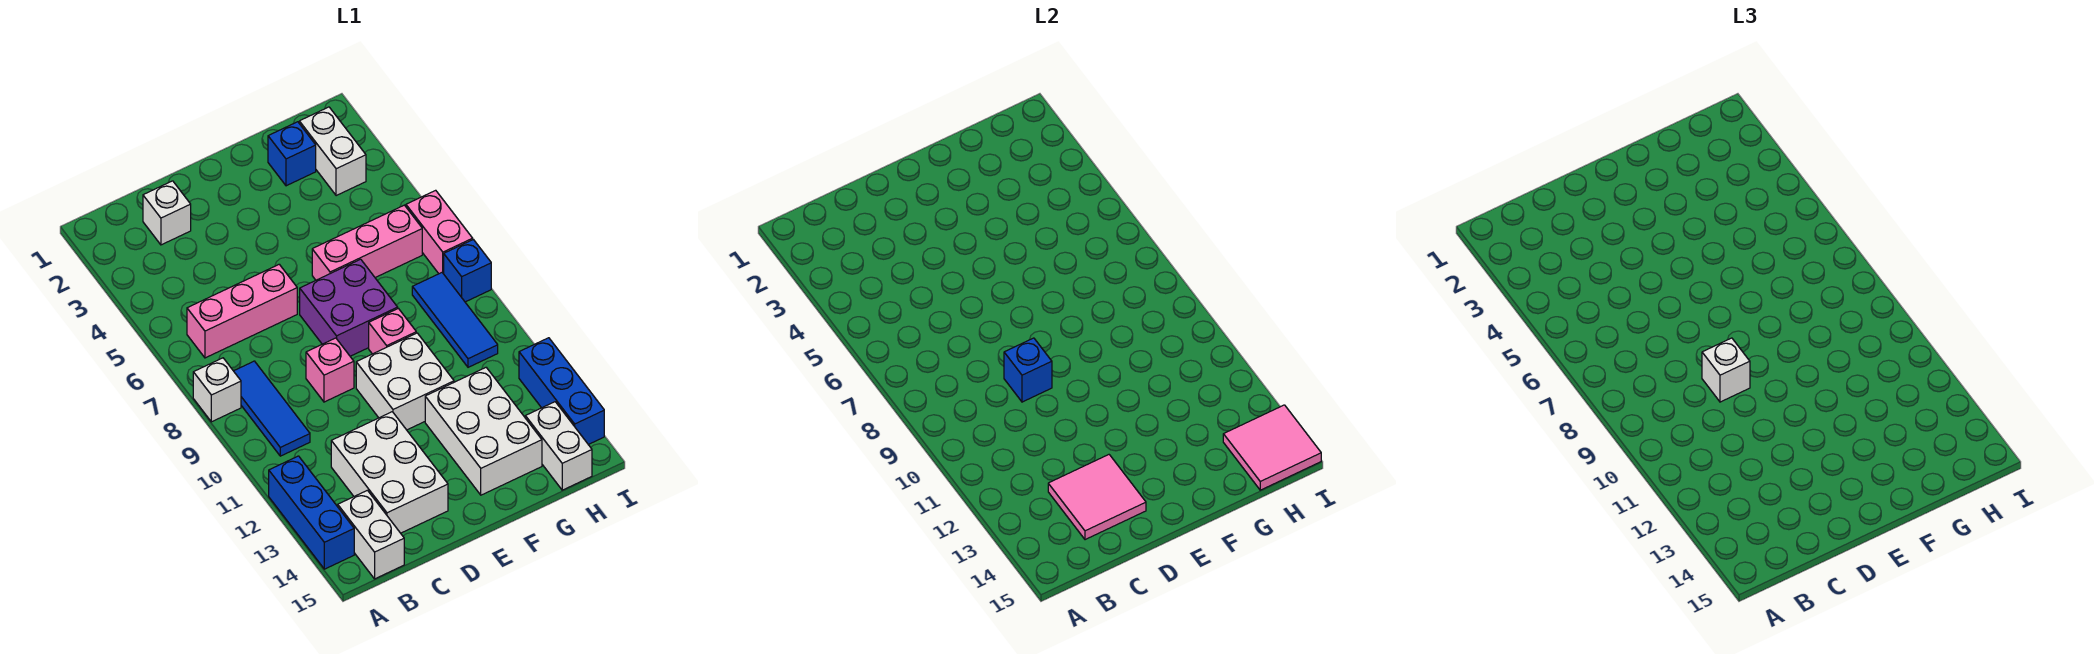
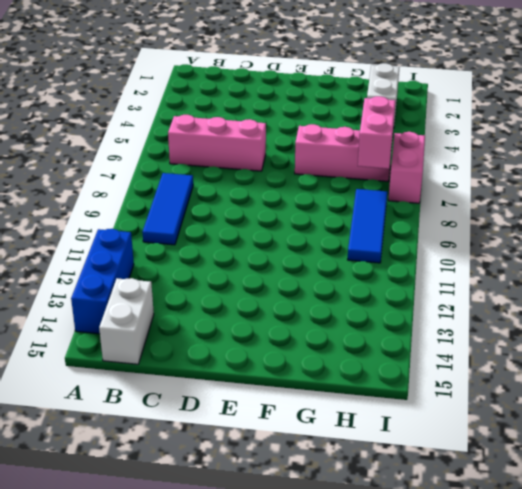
pink 1x2 brick [358,96,395,169] -> none
none -> white 1x1 brick [193,358,241,422]
none -> white 1x1 brick [143,181,191,245]
none -> white 2x3 brick [331,412,448,533]

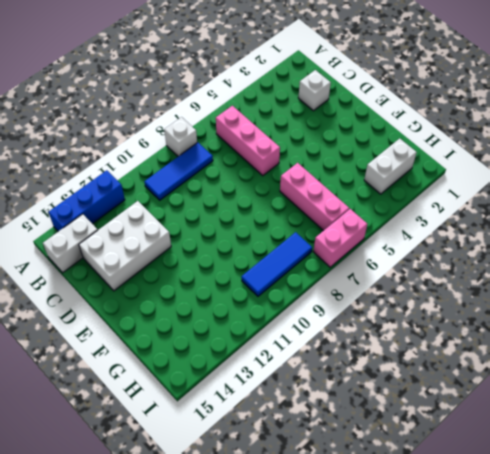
none -> pink 1x1 brick [306,338,354,402]
none -> purple 2x2 brick [300,259,398,356]
none -> white 2x2 brick [356,333,454,430]

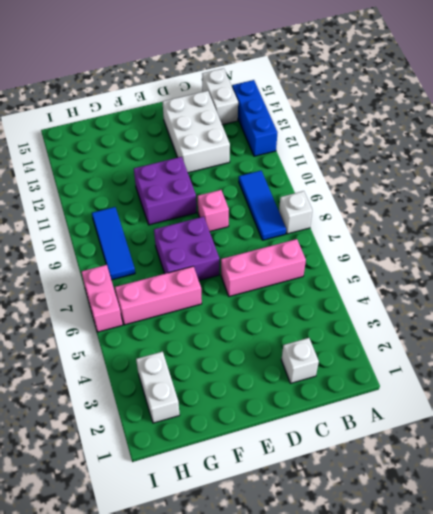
purple 2x2 brick [134,157,197,225] -> white 2x2 brick [356,333,454,430]
none -> pink 1x1 brick [369,308,416,354]
none -> white 2x3 brick [425,368,542,495]
none -> blue 1x1 brick [268,122,316,186]

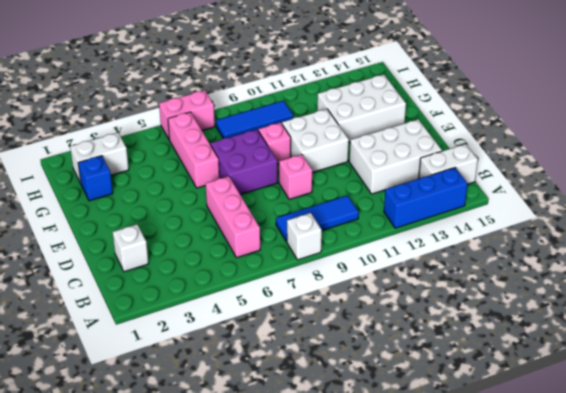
none -> white 1x2 brick [525,402,592,490]
none -> blue 1x1 brick [444,240,491,302]
none -> blue 1x3 brick [519,338,604,445]

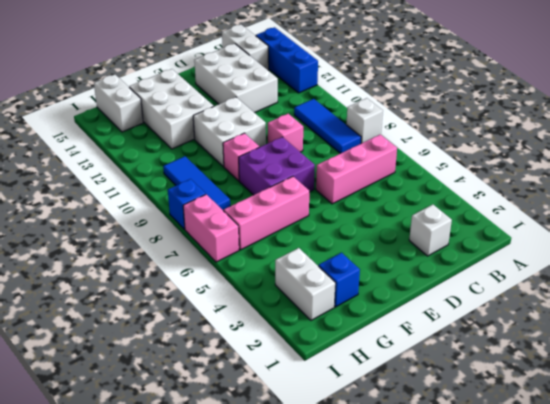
none -> blue 1x3 brick [519,338,604,445]
none -> pink 2x2 tile [1048,455,1146,540]
none -> blue 1x1 brick [1004,338,1052,402]

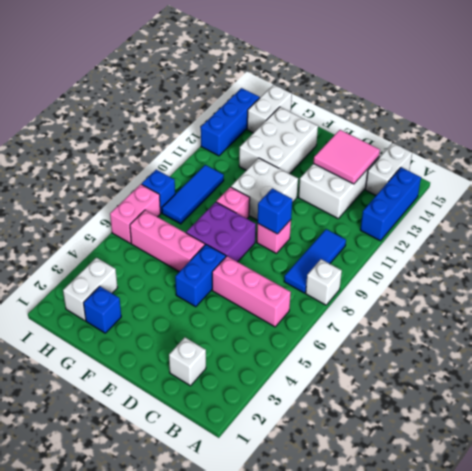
blue 1x2 brick [175,245,226,307] -> none
none -> pink 2x2 tile [1223,405,1321,490]
none -> white 1x1 brick [1702,338,1750,402]

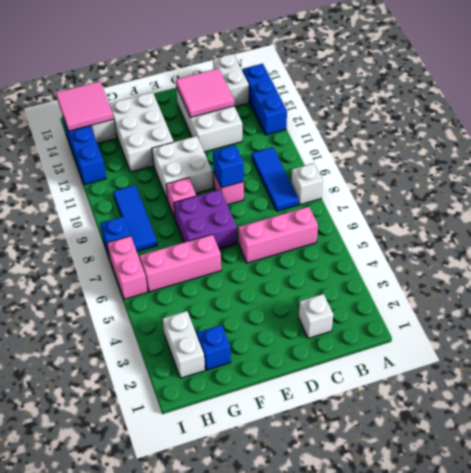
none -> white 1x1 brick [1702,338,1750,402]

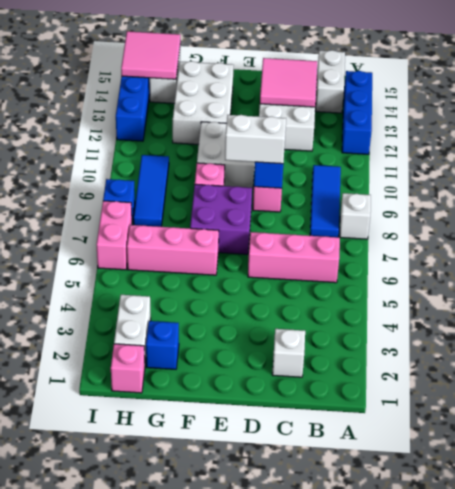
white 1x2 brick [225,115,286,164] -> white 1x1 brick [1702,338,1750,402]
pink 1x1 brick [111,344,145,393] -> none

